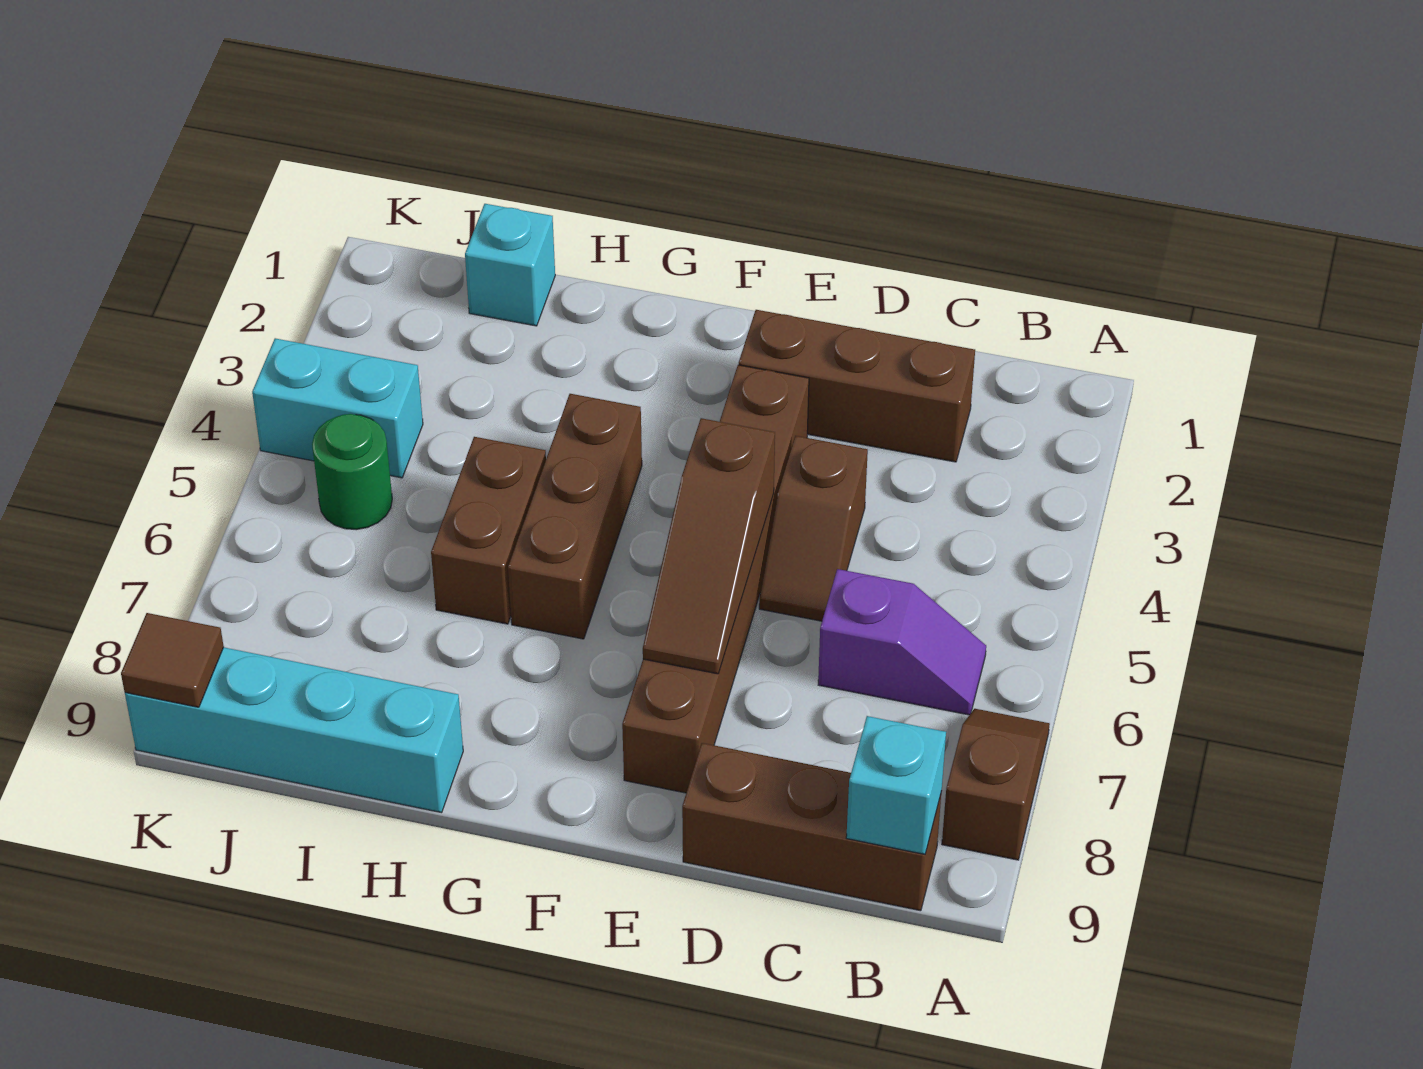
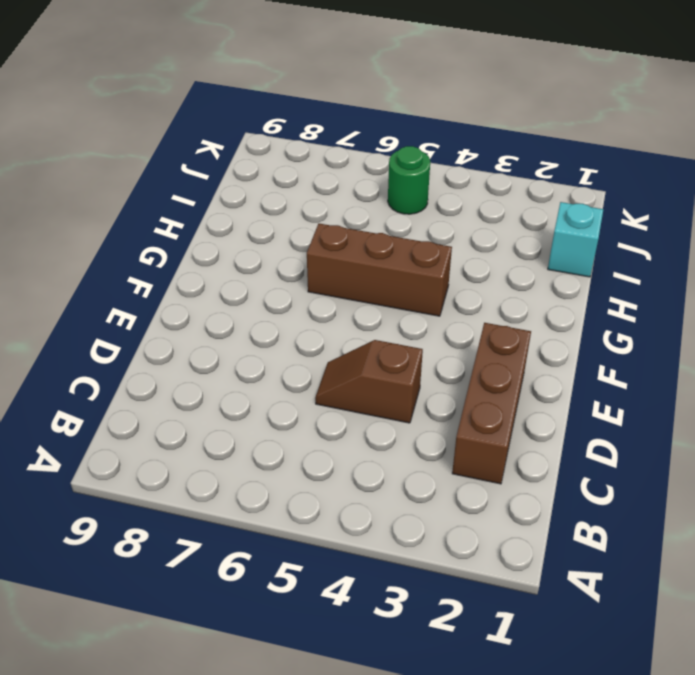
none -> brown 1x2 slope [942,709,1050,860]
none -> purple 1x2 slope [818,569,986,715]
none -> brown 1x3 brick [682,743,941,911]

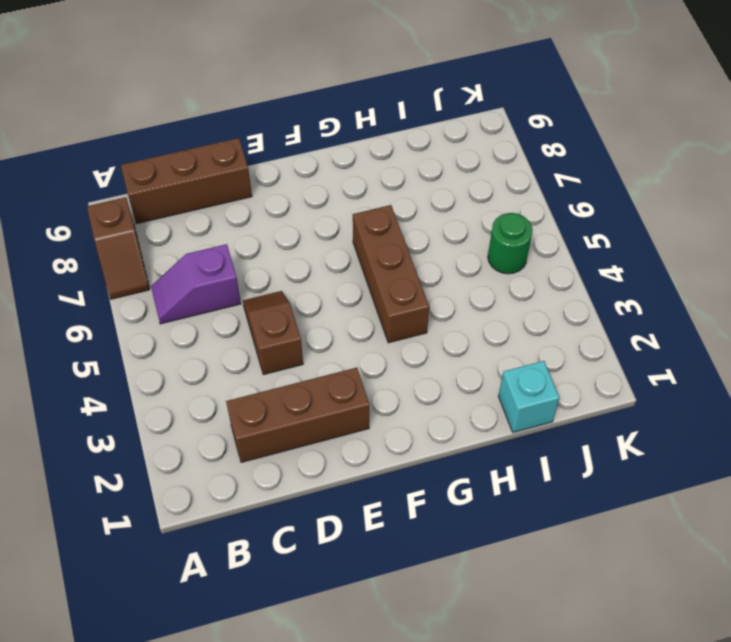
none -> brown 1x6 brick [622,365,809,793]
none -> brown 1x2 brick [431,437,546,624]
none -> cyan 1x4 brick [125,647,463,813]

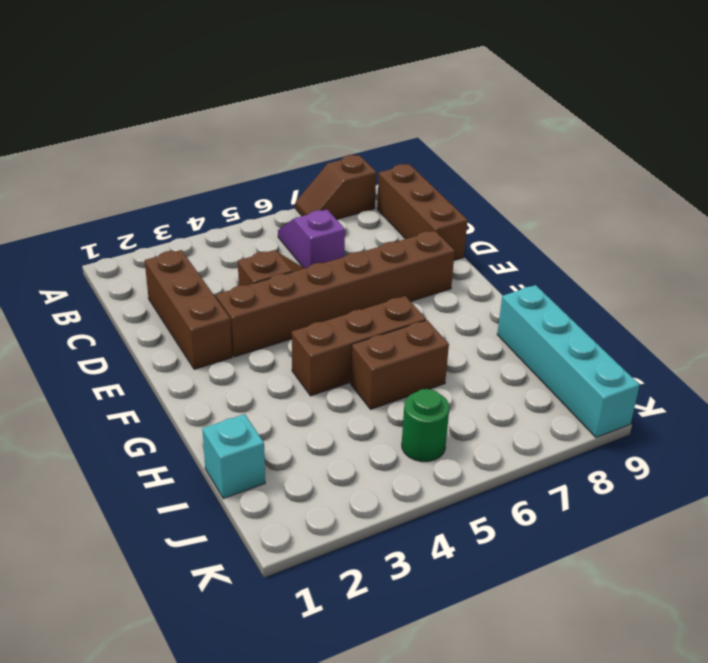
none -> cyan 1x2 brick [252,338,423,478]
none -> cyan 1x1 brick [846,716,946,854]
none -> brown 1x3 slope [643,418,775,674]

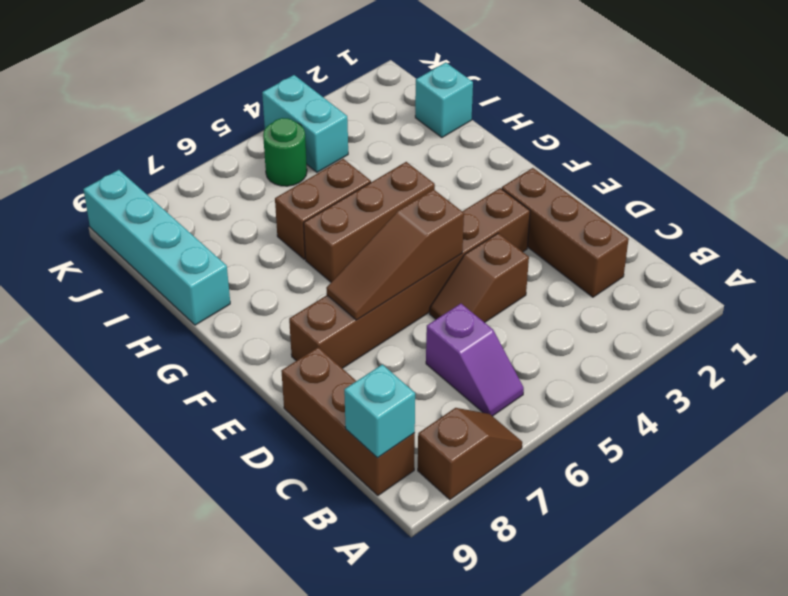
none -> brown 1x1 tile [121,613,224,707]

